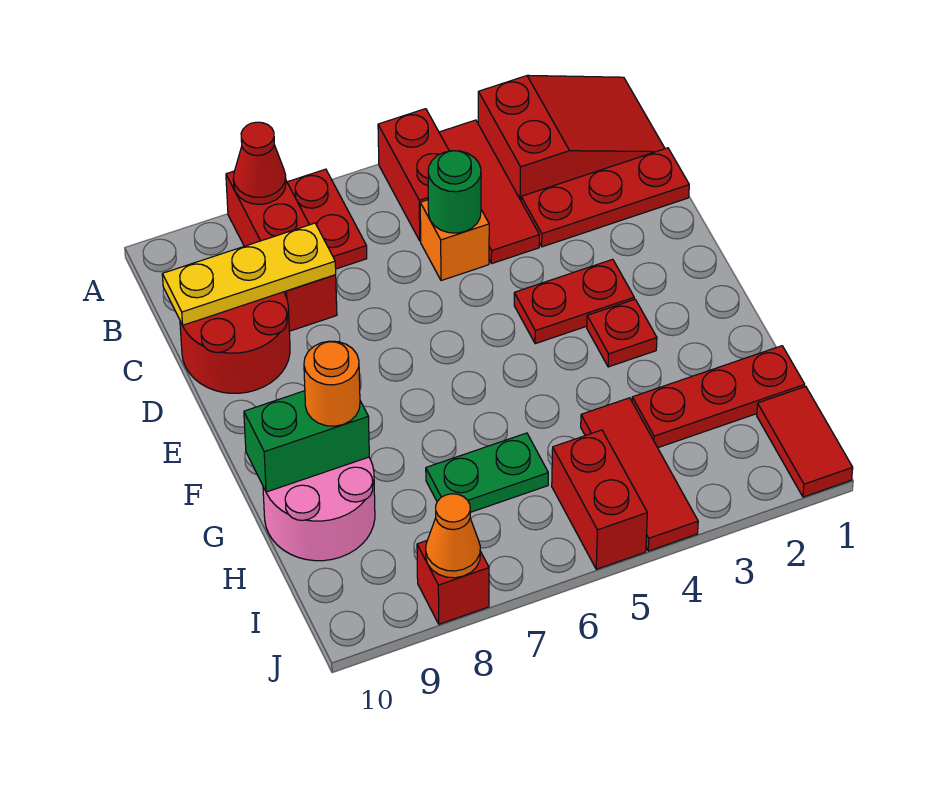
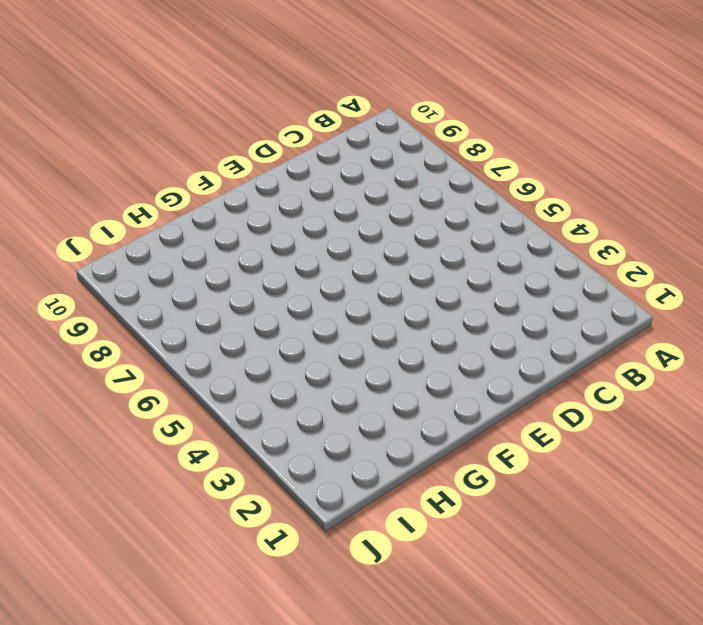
none -> red 2x3 slope [478,75,665,200]
none -> red 1x3 tile [439,120,539,264]
none -> red 1x2 brick [378,109,449,241]

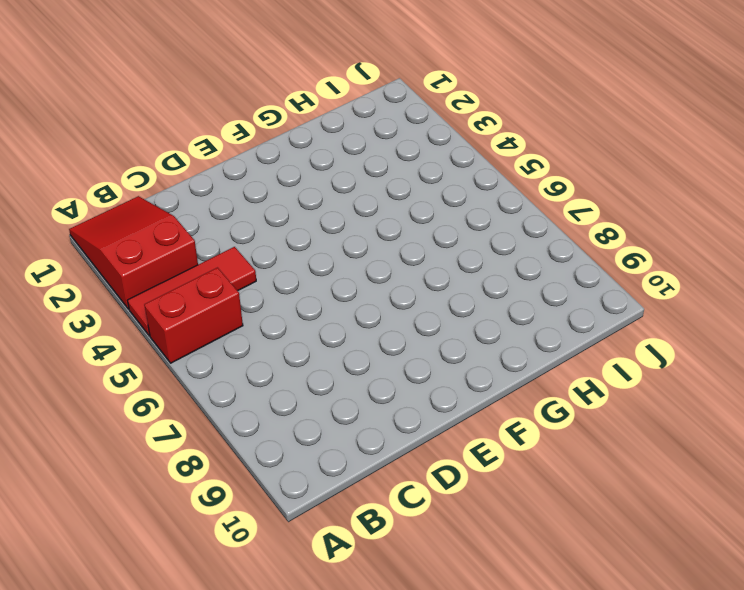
none -> red 1x2 plate [287,169,367,269]
none -> red 1x3 brick [226,171,337,331]
none -> red 1x3 plate [521,148,689,247]

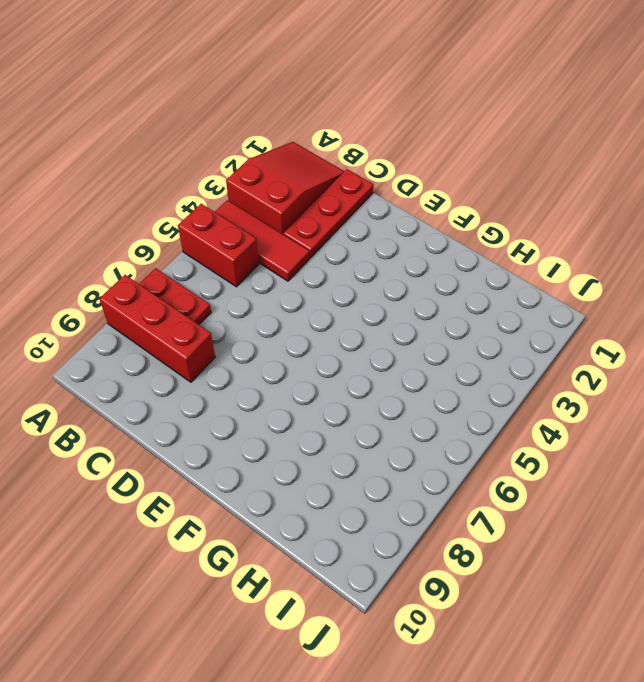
none -> orange 1x1 brick [420,200,489,281]
none -> red 2x2 round brick [180,292,290,393]
none -> red 1x2 plate [514,259,634,344]

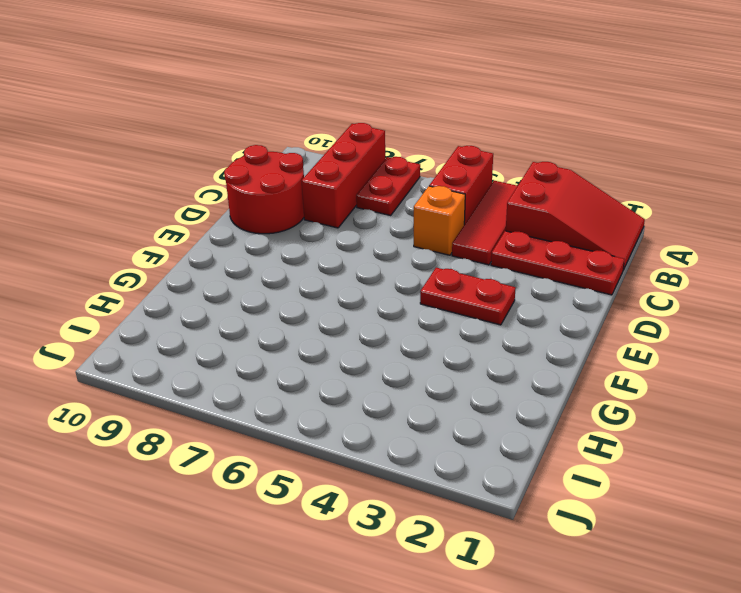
none -> red 1x1 plate [587,299,657,367]
none -> pink 2x2 round brick [263,457,375,561]
none -> red 1x3 plate [632,346,805,448]

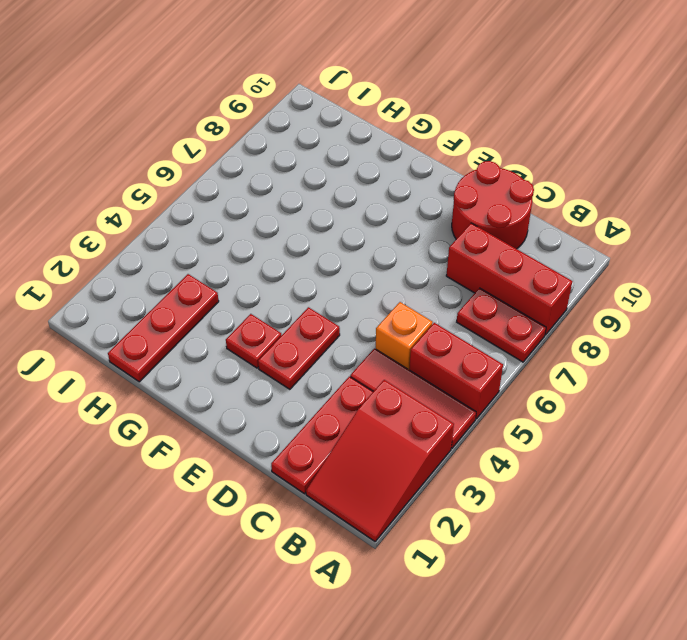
none -> pink 2x2 round brick [263,457,375,561]
none -> red 1x3 tile [581,398,698,551]
none -> green 1x2 plate [426,433,548,512]

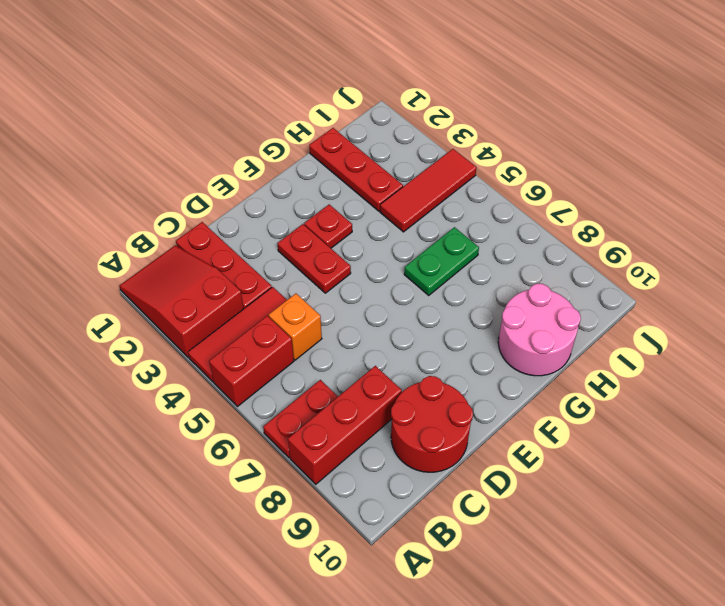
green 1x2 plate [404,227,479,295] -> green 1x2 plate turned to [426,433,548,512]
none -> red 1x2 tile [757,387,853,497]
none -> red 1x2 brick [552,430,647,569]
none -> red 1x1 brick [417,541,489,624]

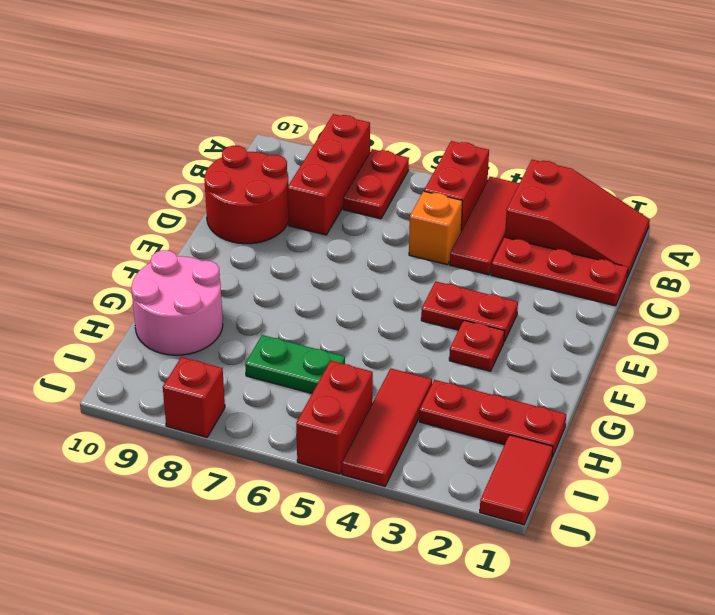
none -> red 1x1 cone [233,122,286,204]
none -> green 1x1 round brick [428,151,481,233]
none -> yellow 1x3 plate [162,223,336,325]

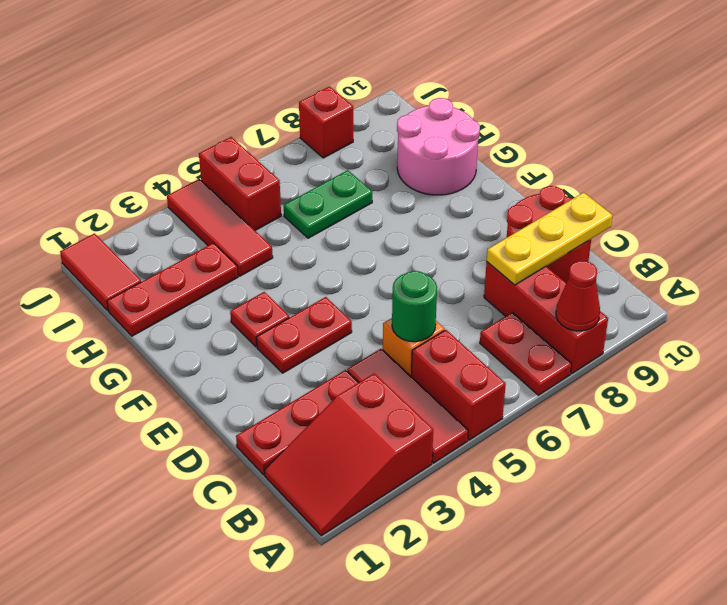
none -> green 1x2 brick [244,391,369,492]
none -> orange 1x1 cone [426,494,480,578]
none -> orange 1x1 round brick [304,341,360,426]

